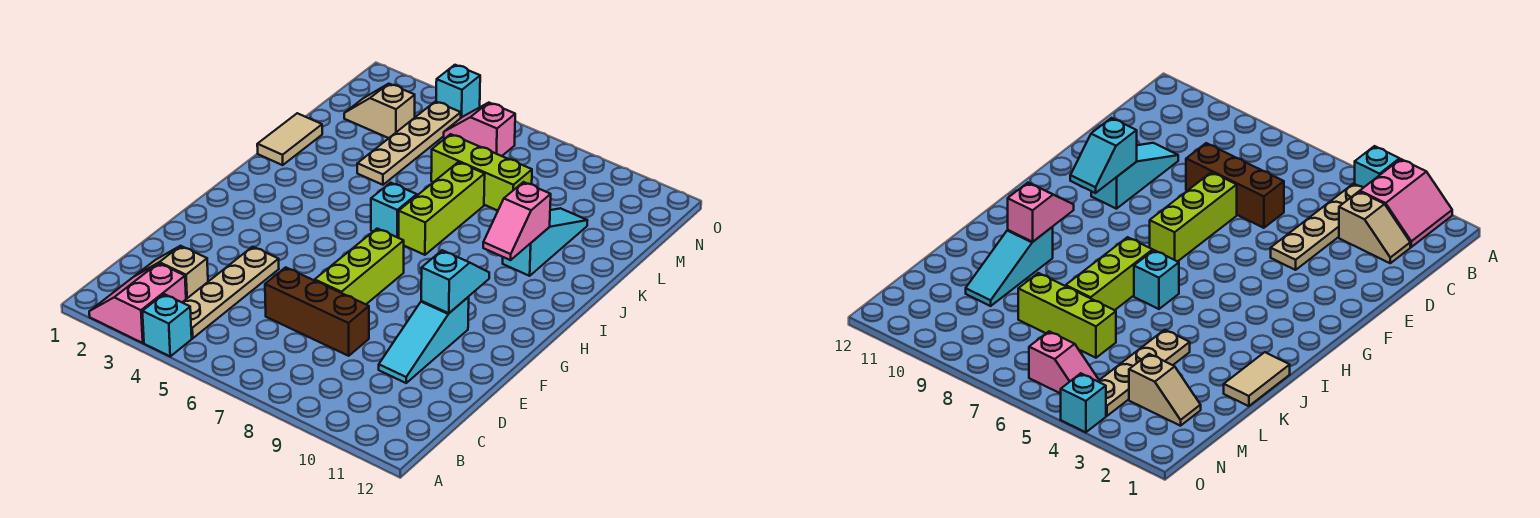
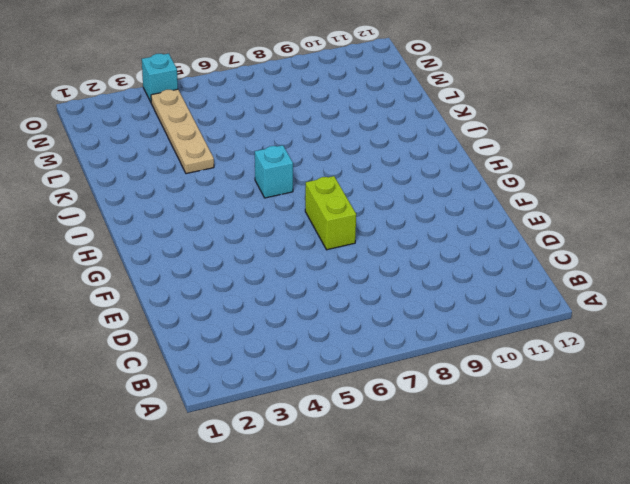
lime 1x2 brick [305,176,356,250] -> lime 1x3 brick [315,229,404,304]
none -> pink 2x2 slope [89,263,186,343]
none -> cyan 1x1 brick [142,294,192,356]
none -> tan 1x4 plate [182,247,279,338]

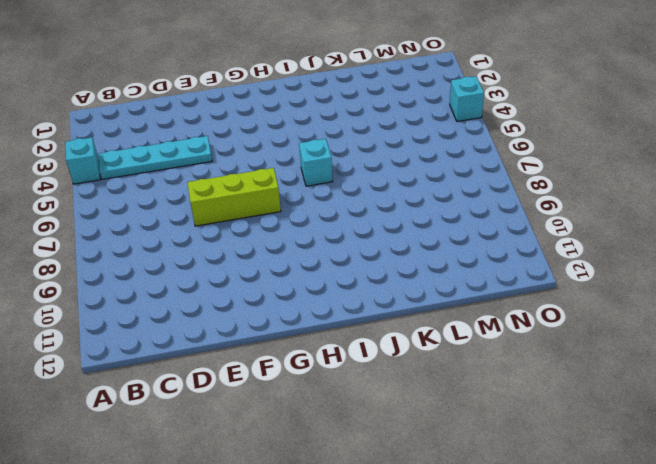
cyan 1x4 plate [98,136,212,179] -> tan 1x4 plate [182,247,279,338]
none -> pink 2x2 slope [89,263,186,343]
none -> tan 1x2 slope [137,246,208,299]
none -> brown 1x3 brick [265,267,369,356]

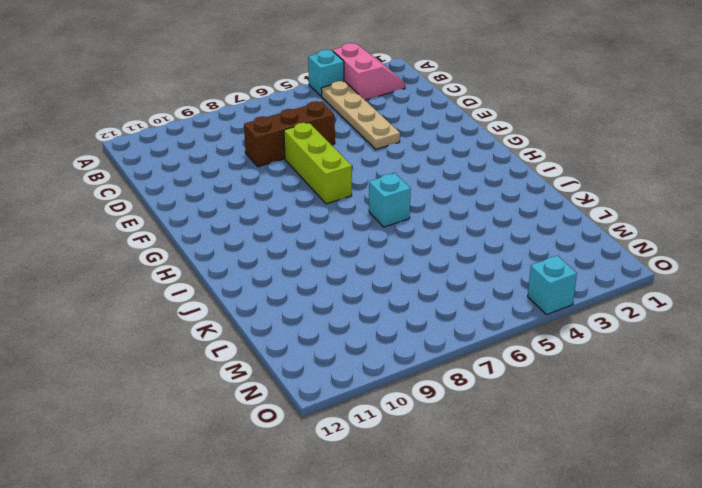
none -> tan 1x2 slope [137,246,208,299]
none -> cyan 1x3 slope [379,297,469,383]
none -> lime 1x3 brick [399,162,485,255]

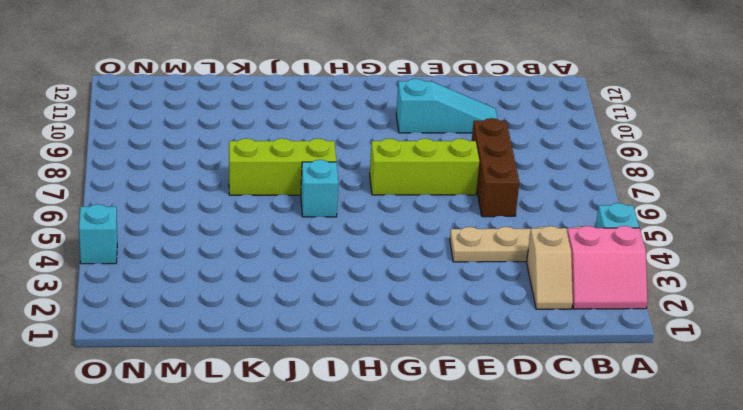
none -> tan 1x2 tile [257,113,322,165]
none -> cyan 1x3 slope [503,208,587,276]
none -> tan 1x4 plate [357,101,461,185]

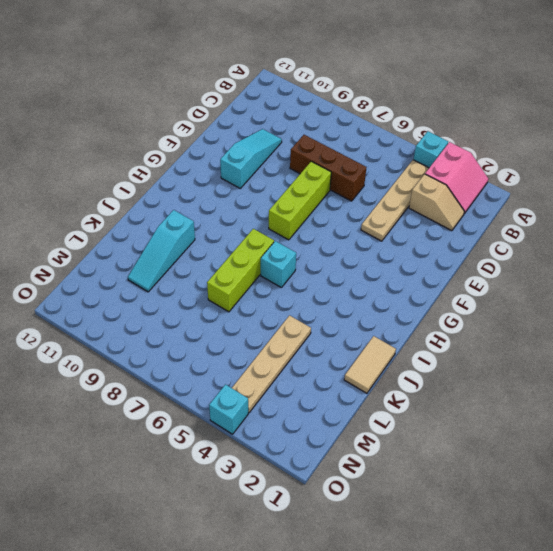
none -> lime 1x3 brick [431,134,532,211]
none -> tan 1x2 slope [344,84,415,138]
none -> pink 1x2 slope [444,103,515,156]

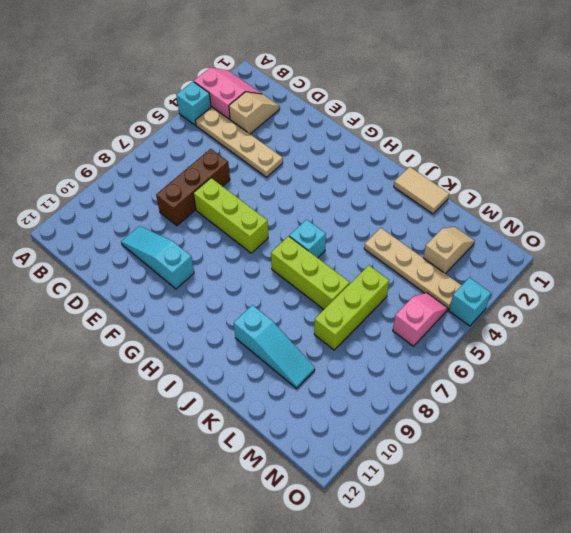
none -> cyan 1x2 slope [421,250,489,313]
none -> pink 1x2 slope [483,182,551,260]

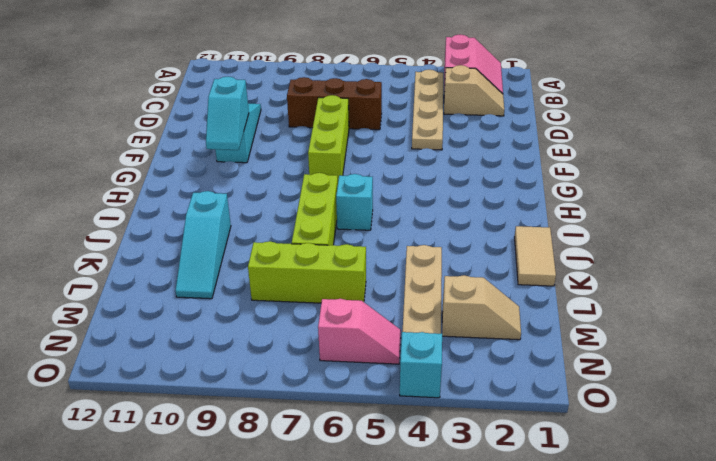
none -> cyan 1x1 brick [142,294,192,356]
none -> pink 1x2 slope [483,182,551,260]

